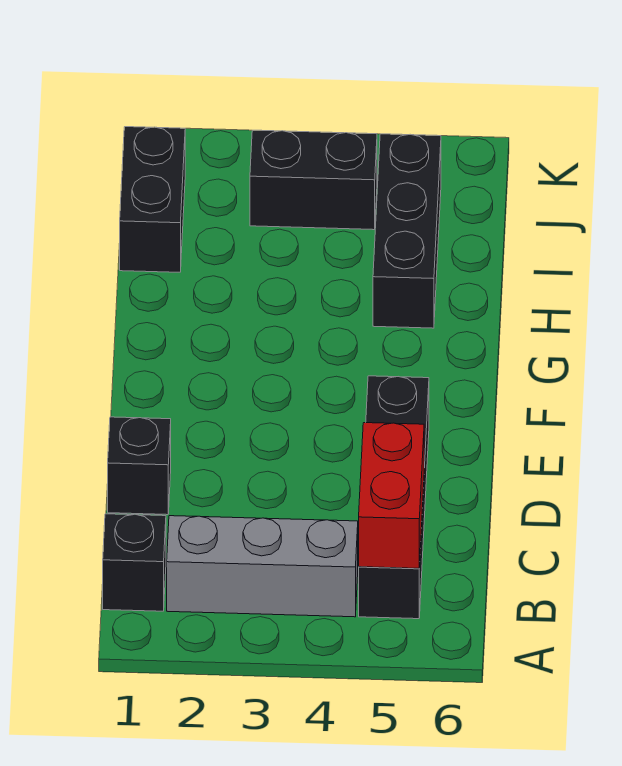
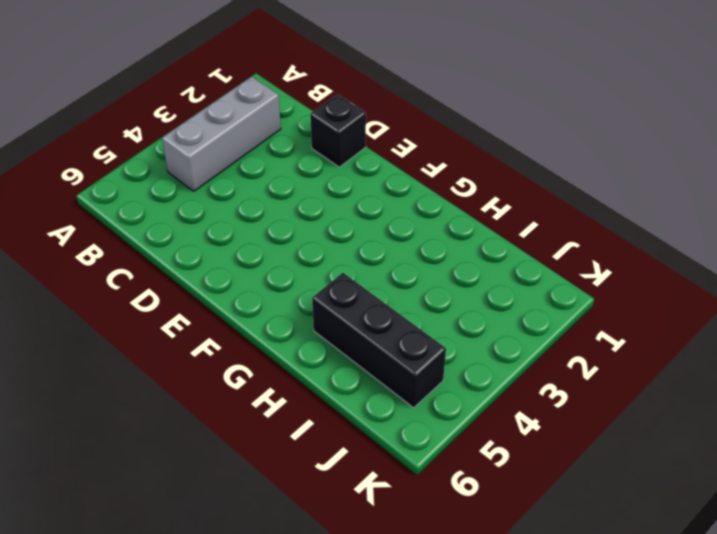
none -> black 1x1 brick [103,514,166,611]
none -> black 1x4 brick [359,376,429,619]

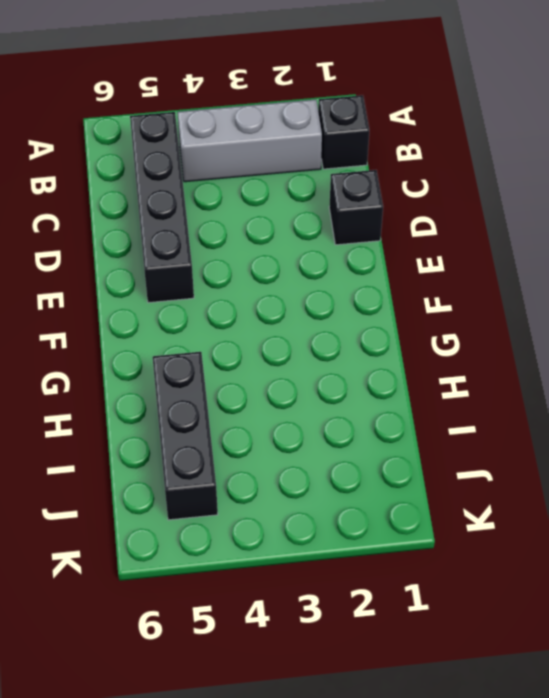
none -> black 1x2 brick [120,127,185,272]
none -> black 1x2 brick [250,130,377,230]

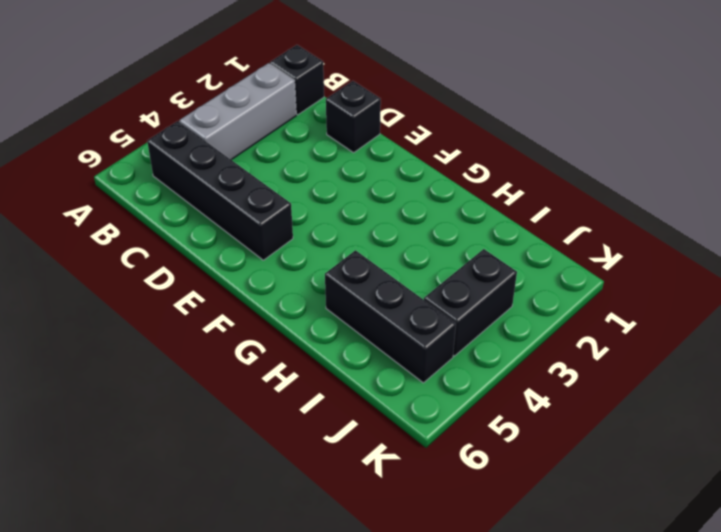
none -> black 1x2 brick [120,127,185,272]
none -> red 1x2 brick [359,423,424,568]

